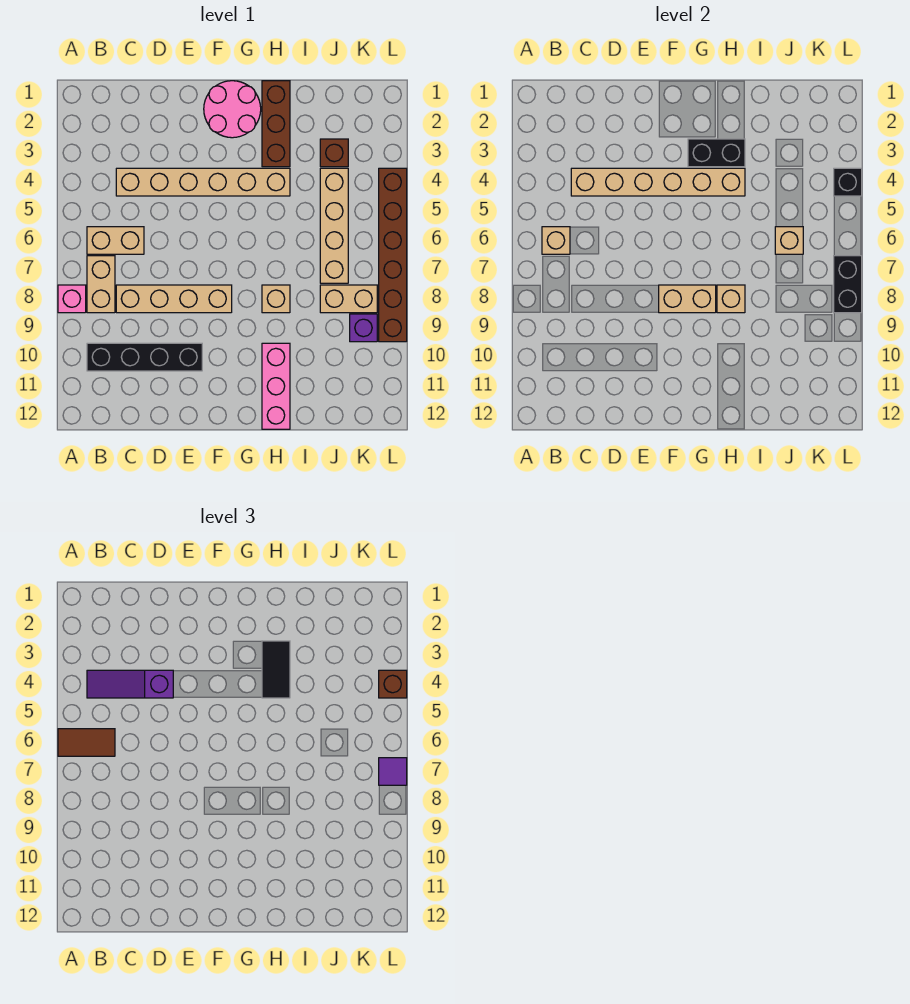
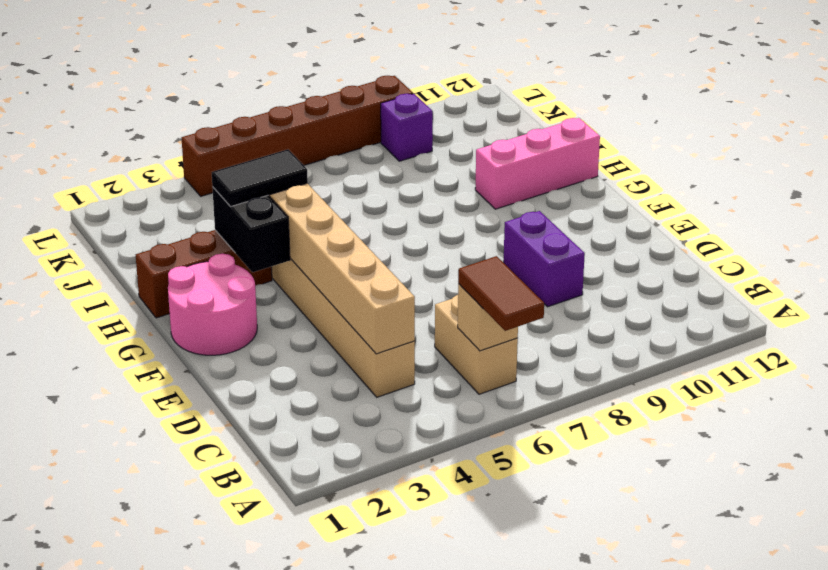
purple 1x2 brick [504,211,585,307] -> none
none -> pink 1x1 brick [58,285,86,313]
none -> tan 1x2 brick [87,256,115,313]
none -> black 1x4 brick [87,343,202,371]

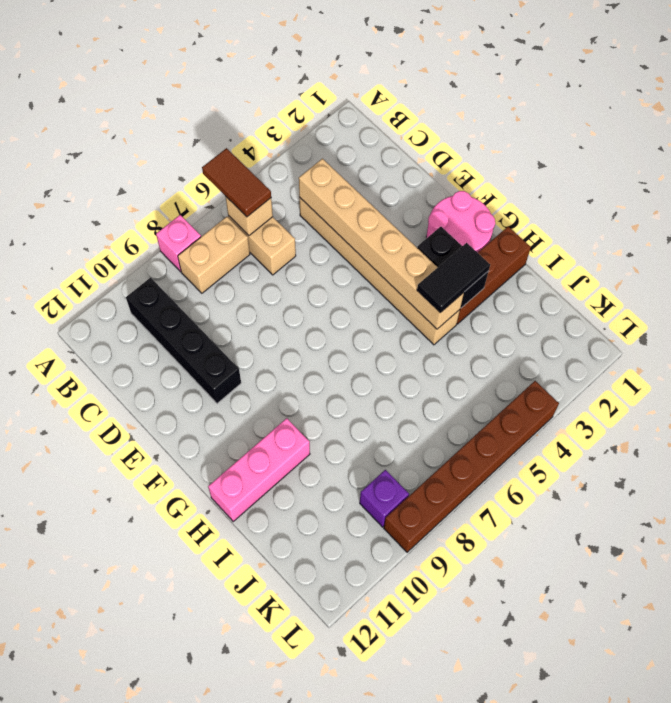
none -> tan 1x4 brick [116,285,232,313]
none -> tan 1x1 brick [262,285,290,313]
none -> brown 1x1 brick [320,139,348,167]

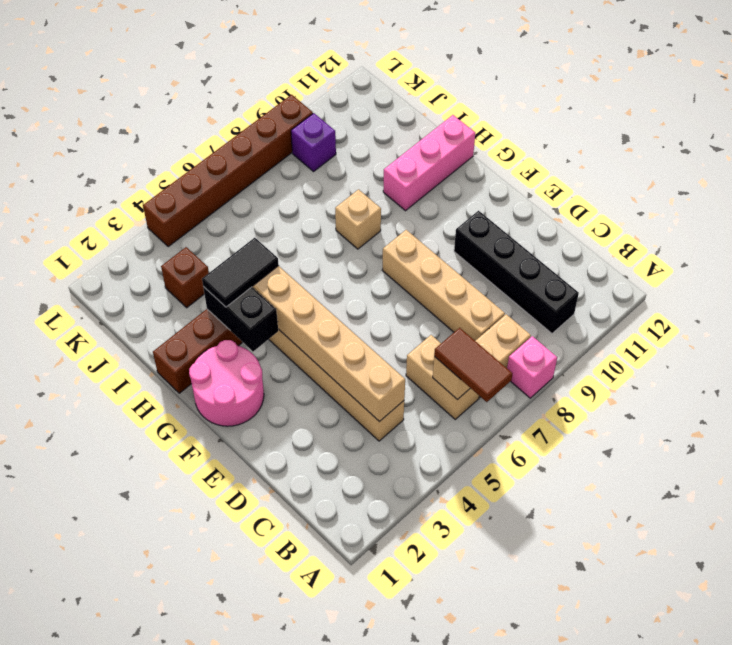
none -> tan 1x4 brick [320,168,348,283]
none -> tan 1x2 brick [320,285,377,313]
none -> tan 1x2 brick [659,285,716,313]

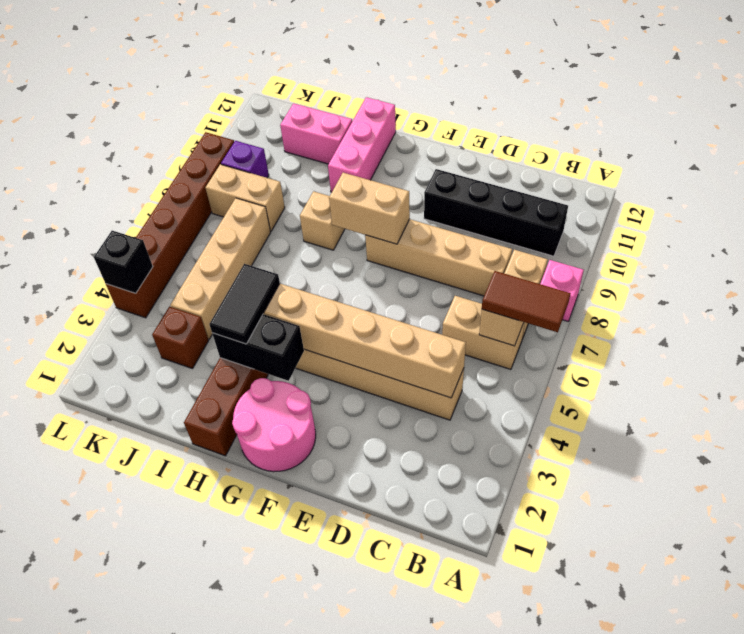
pink 1x2 brick [280,103,352,164] -> none
none -> tan 1x1 brick [717,285,745,313]
none -> tan 1x1 brick [775,227,803,254]
none -> black 1x2 brick [834,256,862,313]

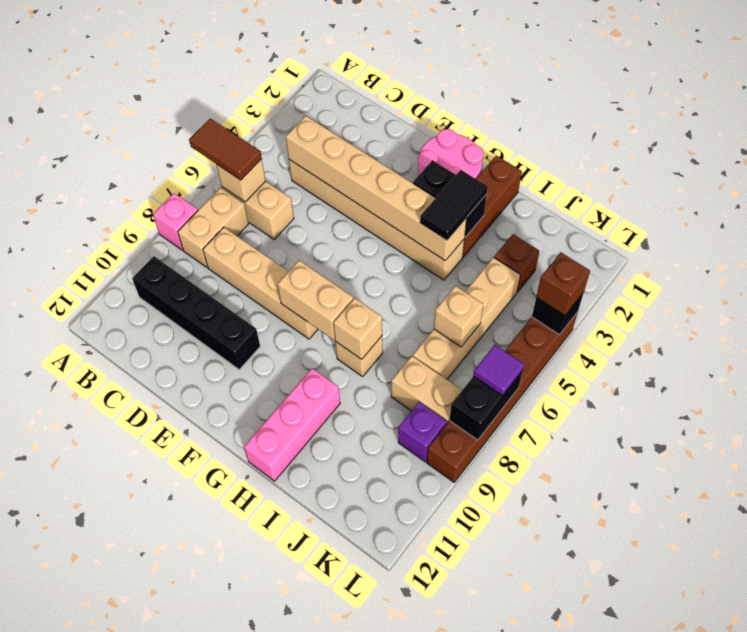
none -> purple 1x3 slope [87,670,173,698]

